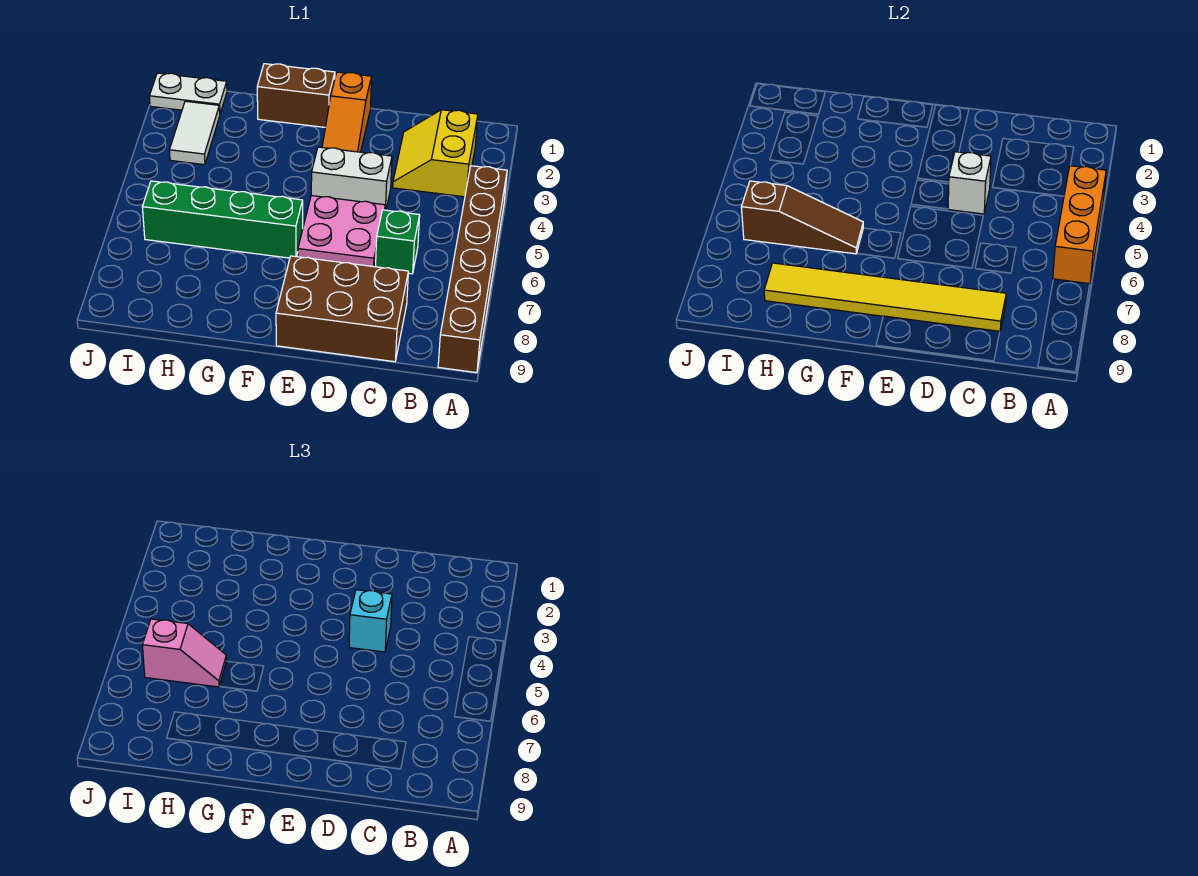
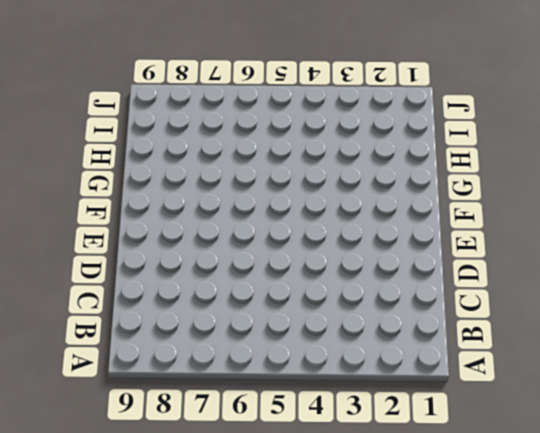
none -> brown 1x6 brick [438,166,507,373]
none -> yellow 2x2 slope [393,110,478,197]
none -> green 1x1 brick [376,210,420,274]

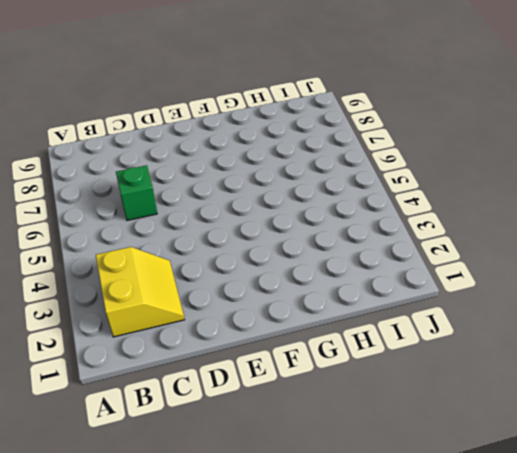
none -> brown 1x6 brick [438,166,507,373]
none -> brown 2x3 brick [276,256,408,362]
none -> white 1x2 brick [311,147,392,210]

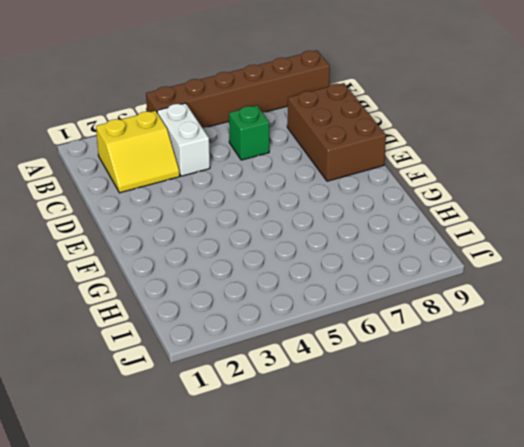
white 1x2 brick [157,103,210,176] -> white 1x2 brick moved to [311,147,392,210]
none -> pink 2x2 plate [298,196,385,267]
none -> orange 1x3 slope [322,72,372,152]
none -> brown 1x2 brick [257,64,335,127]

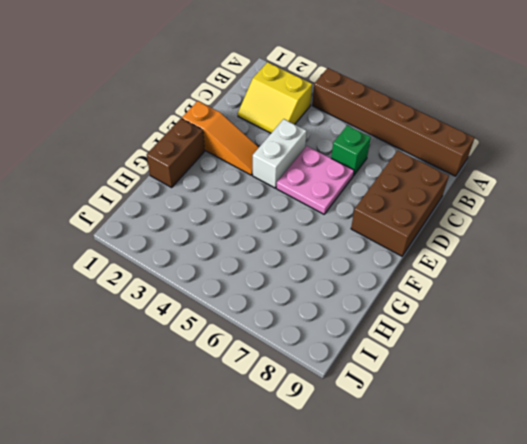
none -> green 1x4 brick [142,181,303,258]
none -> white 1x2 plate [149,73,227,113]
none -> white 1x2 tile [169,101,220,165]

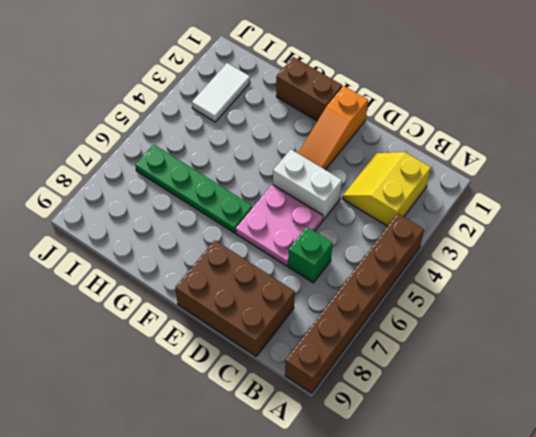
green 1x4 plate [135,144,252,233] -> green 1x4 brick [142,181,303,258]
none -> white 1x2 plate [149,73,227,113]
none -> orange 1x3 brick [1053,166,1106,284]
none -> yellow 1x6 tile [764,263,1006,331]

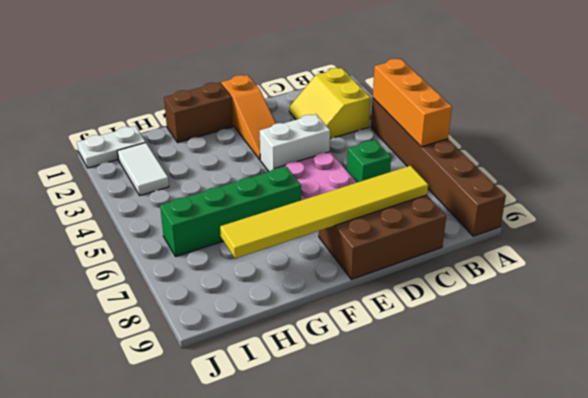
none -> white 1x1 brick [948,152,991,214]
none -> brown 1x3 slope [741,181,863,254]
none -> cyan 1x1 brick [349,590,392,652]

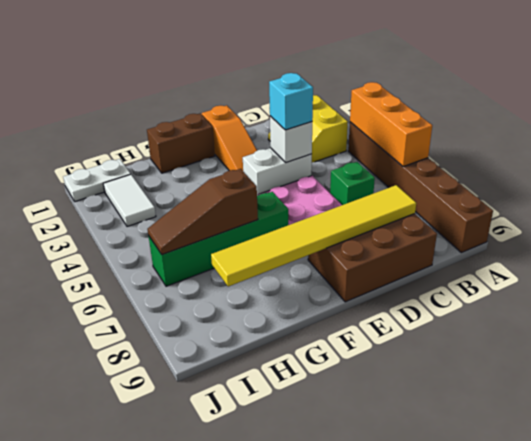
brown 1x3 slope [147,169,258,255] -> brown 1x3 slope turned to [741,181,863,254]
none -> pink 1x2 slope [142,619,227,687]

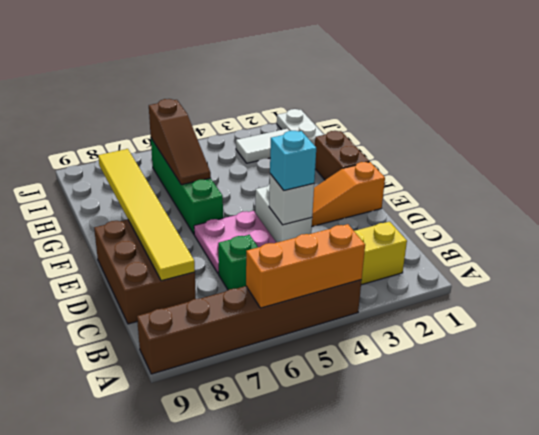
none -> pink 1x2 slope [142,619,227,687]

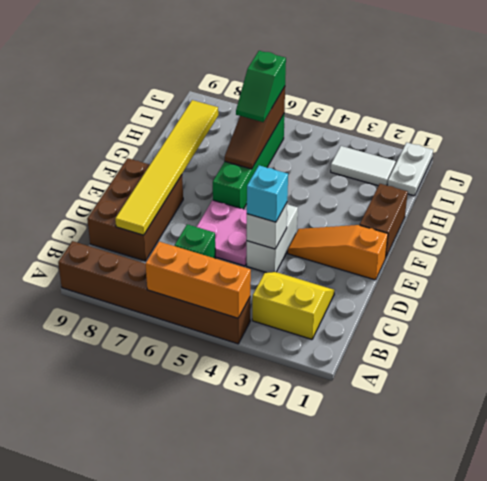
green 1x2 slope [236,51,286,122] -> pink 1x2 slope [142,619,227,687]

